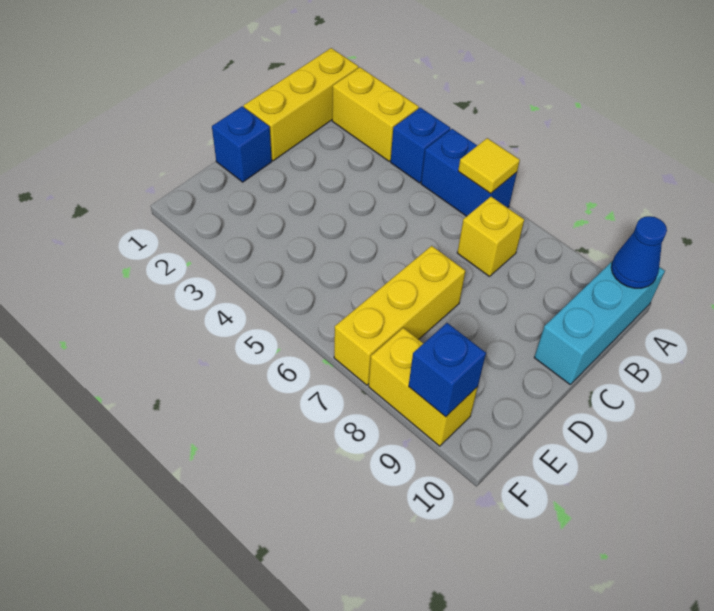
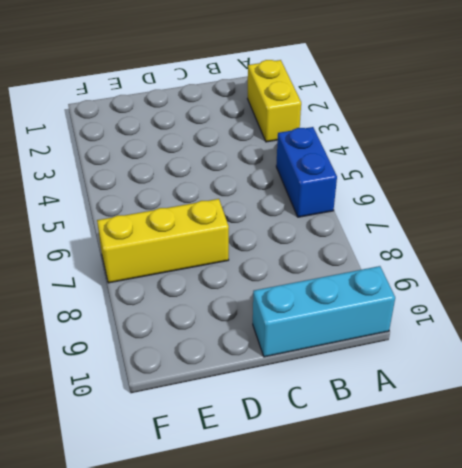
none -> yellow 1x3 brick [244,48,358,161]
none -> blue 1x1 brick [391,108,450,183]
none -> yellow 1x1 brick [457,197,524,277]

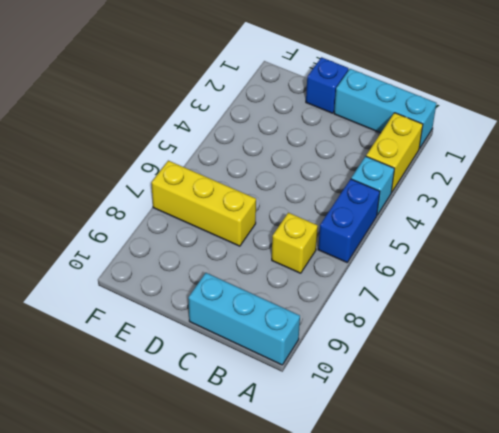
cyan 1x3 brick [334,69,436,148] -> yellow 1x3 brick [244,48,358,161]
cyan 1x1 brick [351,156,395,215] -> blue 1x1 brick [391,108,450,183]
none -> yellow 1x2 brick [369,328,478,446]
none -> yellow 1x1 tile [458,138,520,194]
none -> blue 1x1 cone [611,216,667,288]

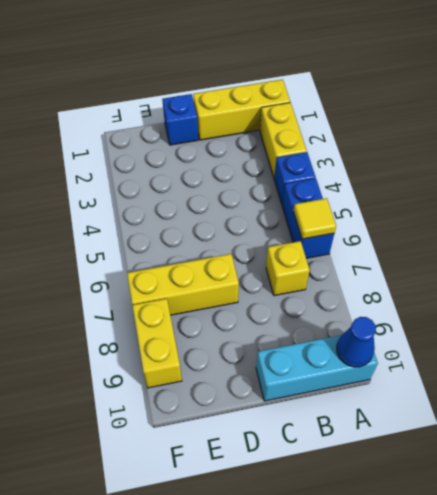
none -> blue 1x1 brick [409,323,486,417]

